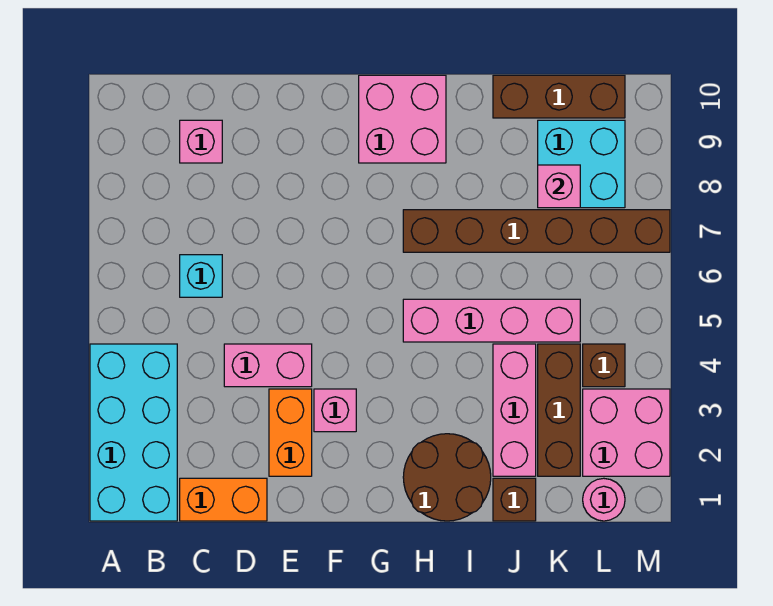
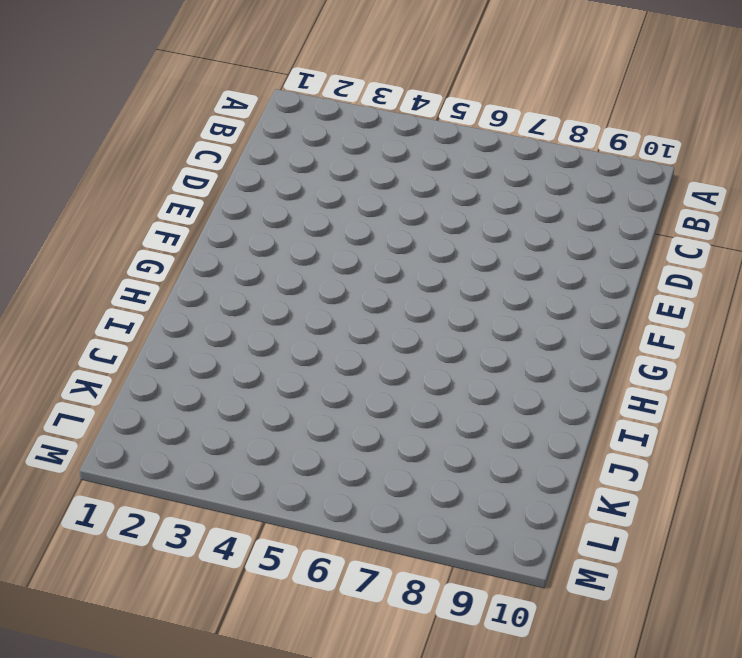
none -> cyan 2x4 brick [90,344,177,521]
none -> orange 1x2 brick [180,478,267,521]
none -> cyan 1x1 brick [180,255,222,297]

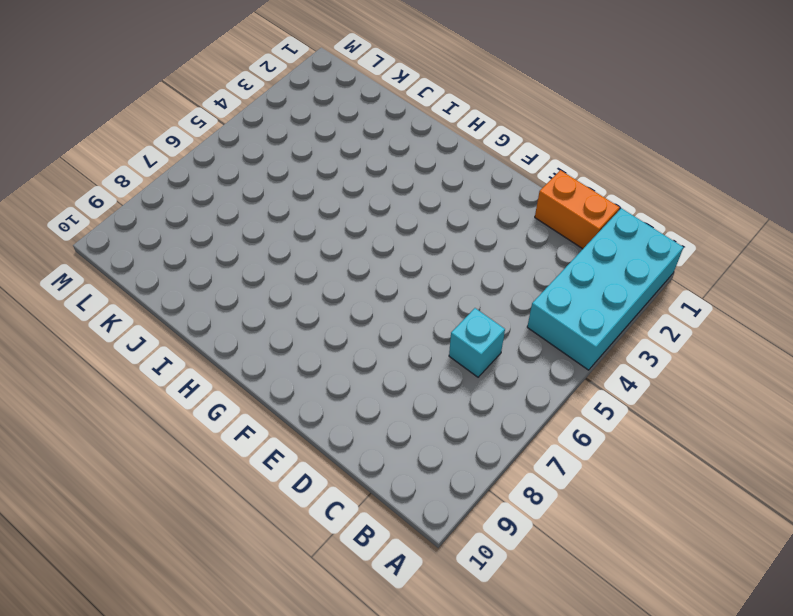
none -> pink 1x1 brick [180,120,222,163]
none -> pink 1x2 brick [224,344,312,387]
none -> orange 1x2 brick [269,389,312,476]

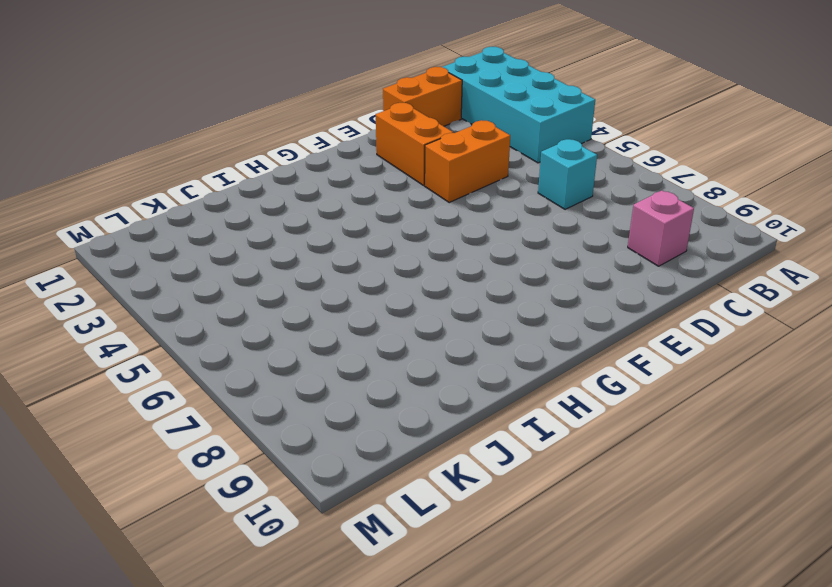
orange 1x2 brick [425,120,510,202] -> pink 1x2 brick [224,344,312,387]
none -> pink 1x1 brick [314,389,356,432]
none -> pink 2x2 brick [359,75,446,163]
none -> brown 2x2 round brick [403,434,491,521]

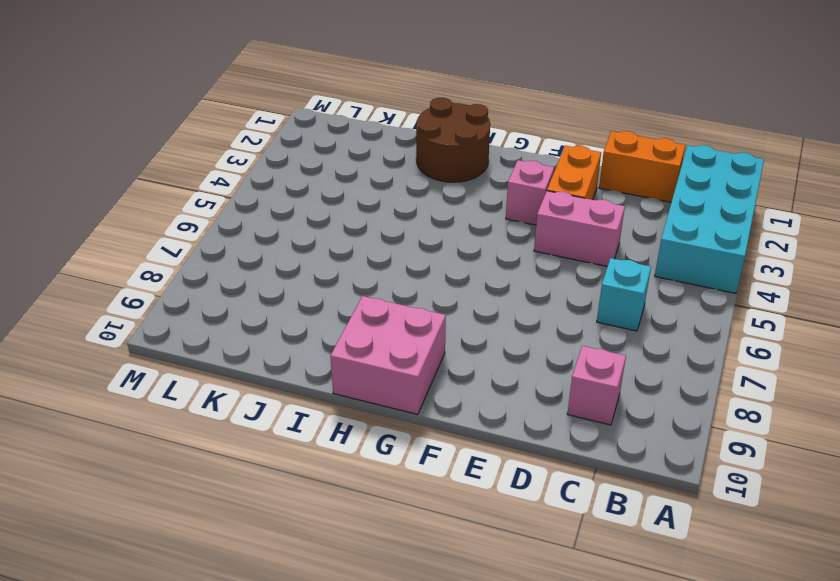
none -> pink 1x4 brick [403,299,580,342]
none -> brown 1x6 brick [403,210,670,252]
none -> brown 1x1 brick [493,478,536,521]

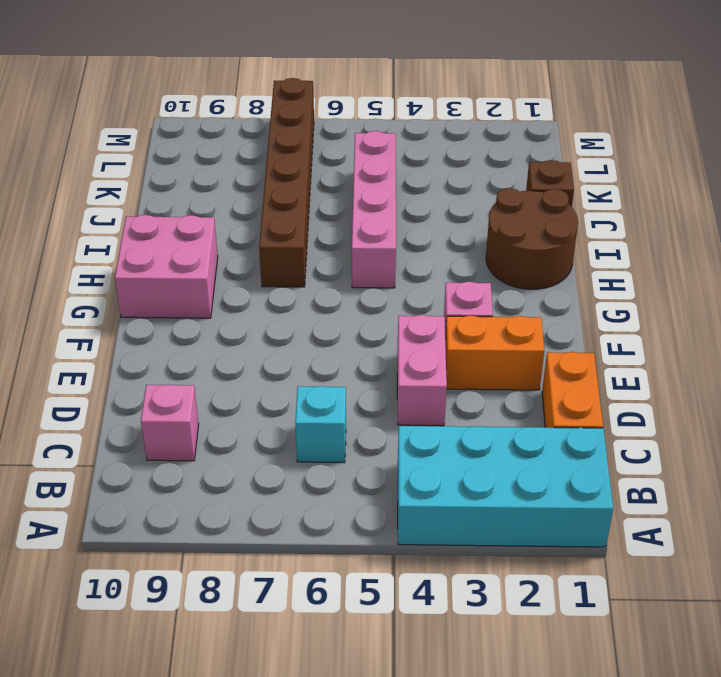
none -> pink 1x3 brick [493,344,536,476]
none -> brown 1x3 brick [493,75,625,118]
none -> brown 1x3 brick [538,344,580,476]

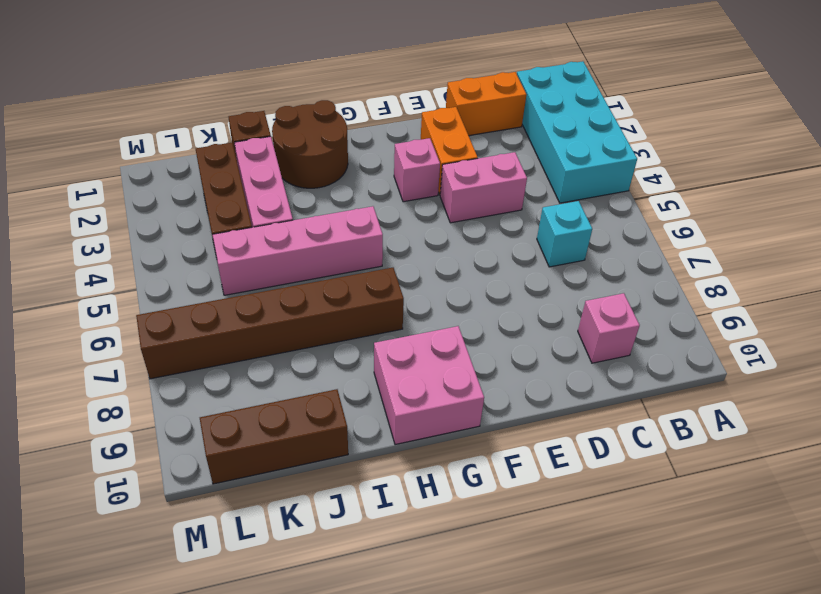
none -> cyan 2x2 brick [538,120,625,208]
none -> pink 1x1 round brick [583,478,625,521]
none -> pink 2x2 brick [583,389,670,476]

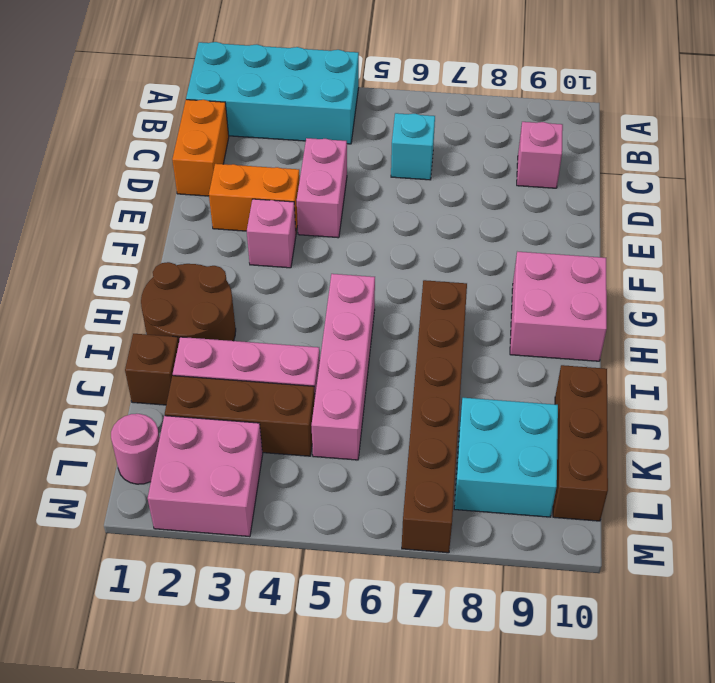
none -> brown 1x1 brick [583,344,625,387]
none -> pink 1x1 brick [538,165,580,208]

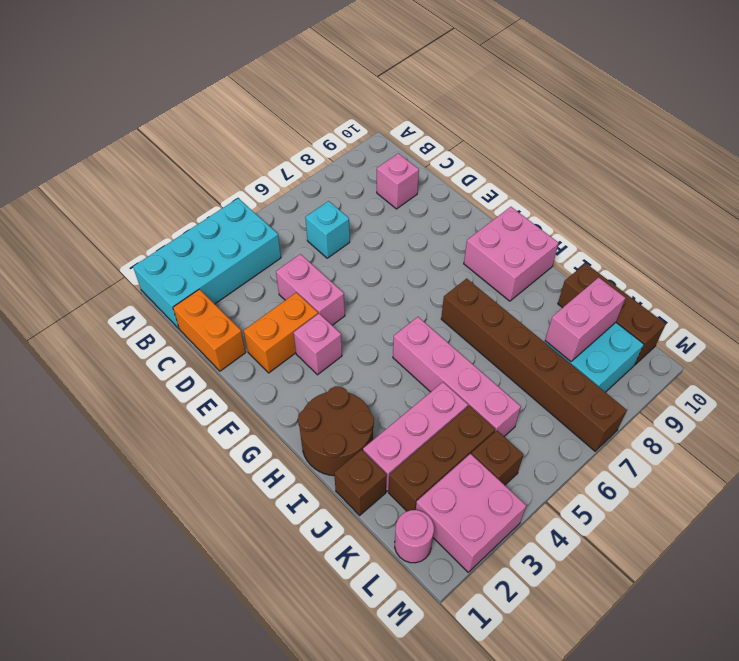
pink 1x2 brick [545,277,625,361] -> pink 1x1 brick [538,165,580,208]

